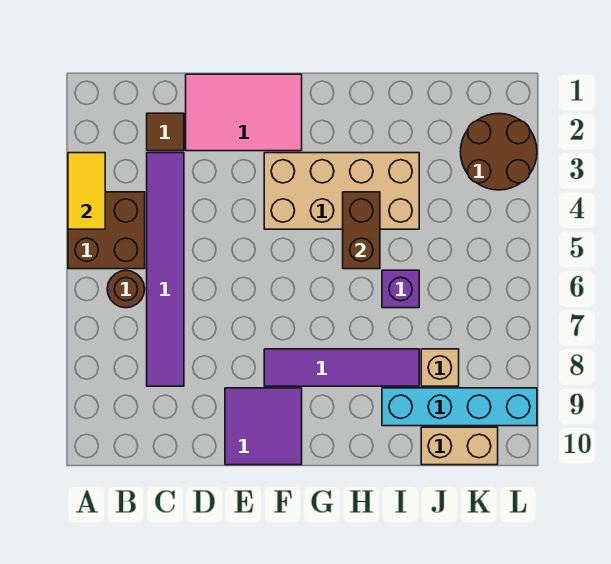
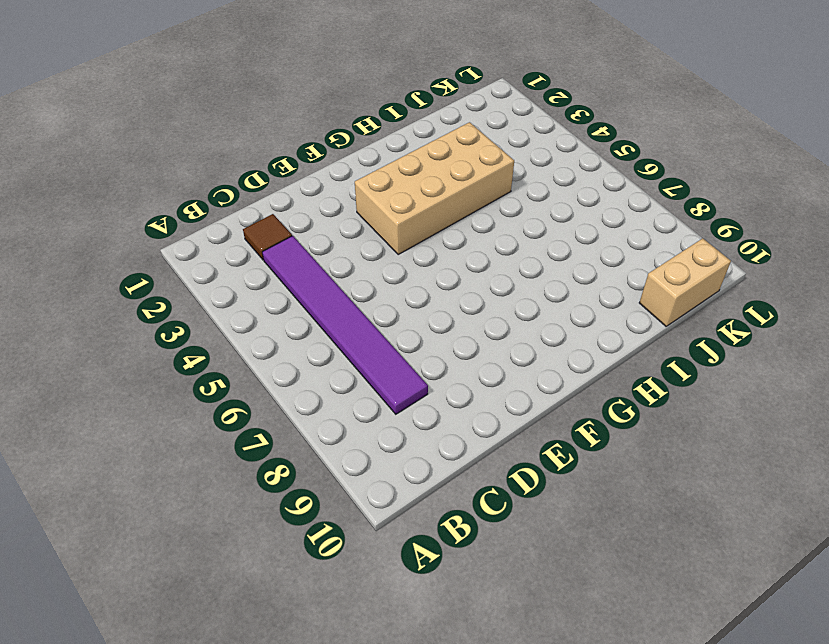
none -> brown 2x2 brick [68,192,145,269]
none -> brown 1x1 round brick [107,271,145,308]
none -> pink 2x3 tile [186,74,302,151]

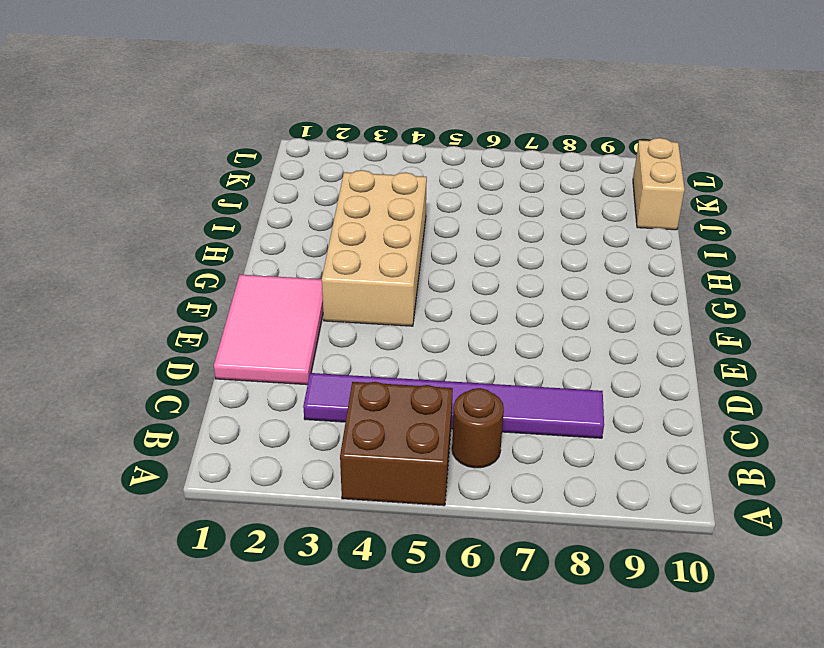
none -> brown 1x1 tile [147,113,184,151]
none -> purple 2x2 tile [225,388,302,465]
none -> purple 1x4 tile [264,349,419,386]

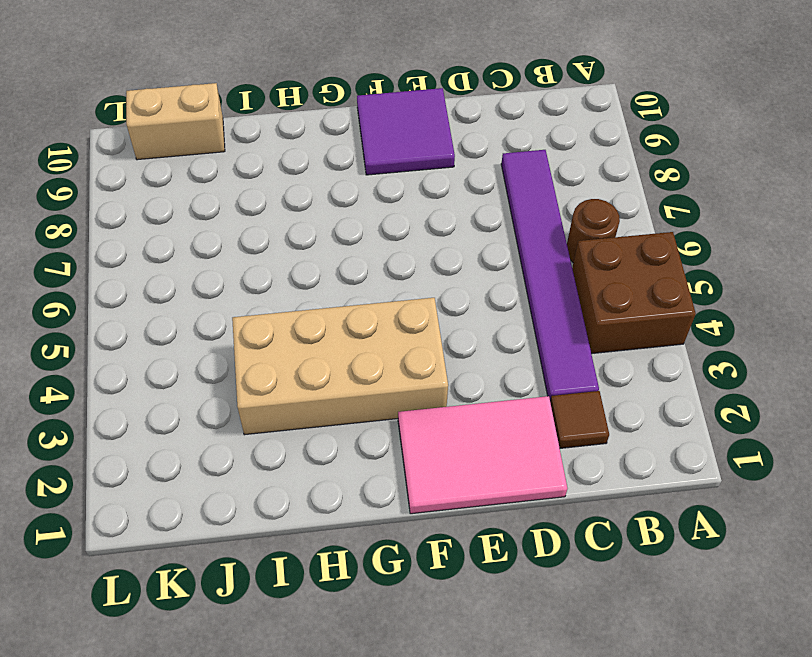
none -> purple 1x4 tile [264,349,419,386]
none -> purple 1x1 brick [382,270,419,308]
none -> cyan 1x4 brick [382,388,537,426]

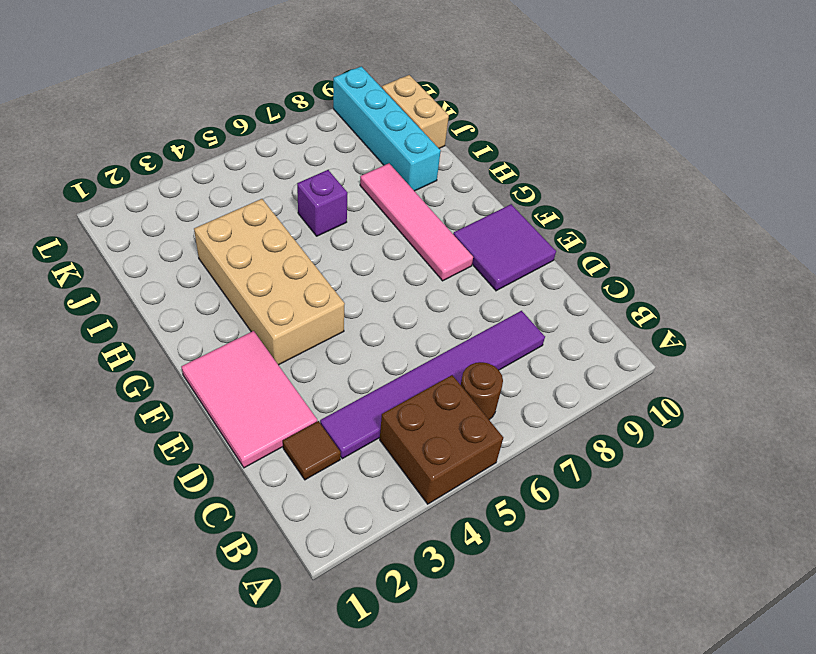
pink 1x4 tile [360,163,473,281] -> purple 1x4 tile [264,349,419,386]
none -> tan 1x1 brick [421,349,459,386]
none -> brown 2x2 round brick [460,113,537,190]
none -> yellow 1x2 tile [68,153,105,229]

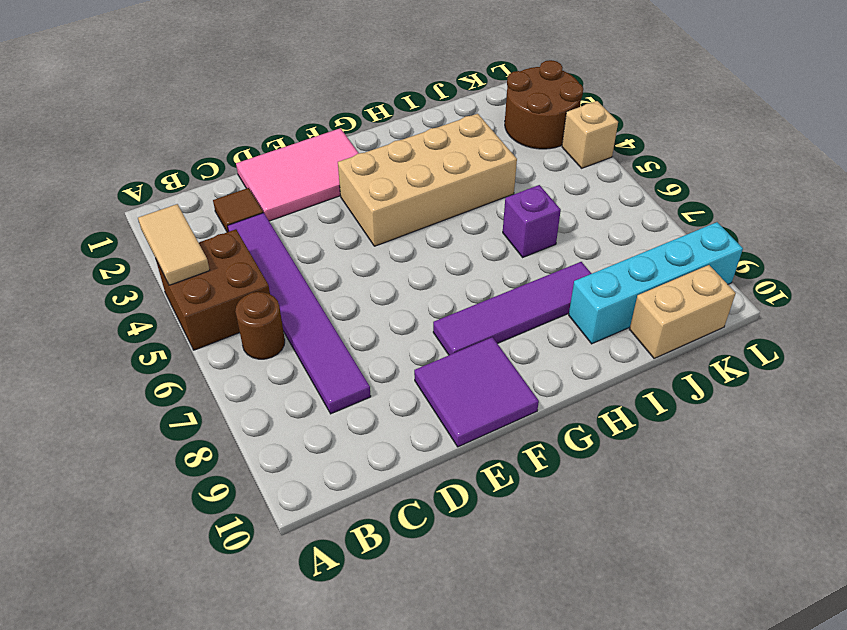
tan 1x2 tile [138,204,210,285] -> yellow 1x2 tile [68,153,105,229]
tan 1x1 brick [562,101,618,168] -> tan 1x1 brick moved to [421,349,459,386]
none -> brown 1x2 brick [343,192,380,269]

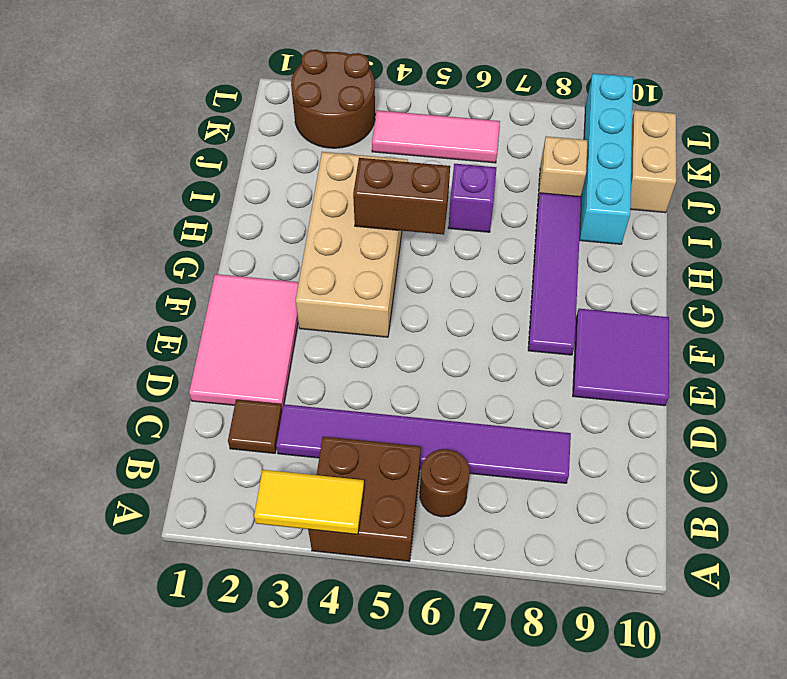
pink 1x3 tile [372,110,500,163] -> none

